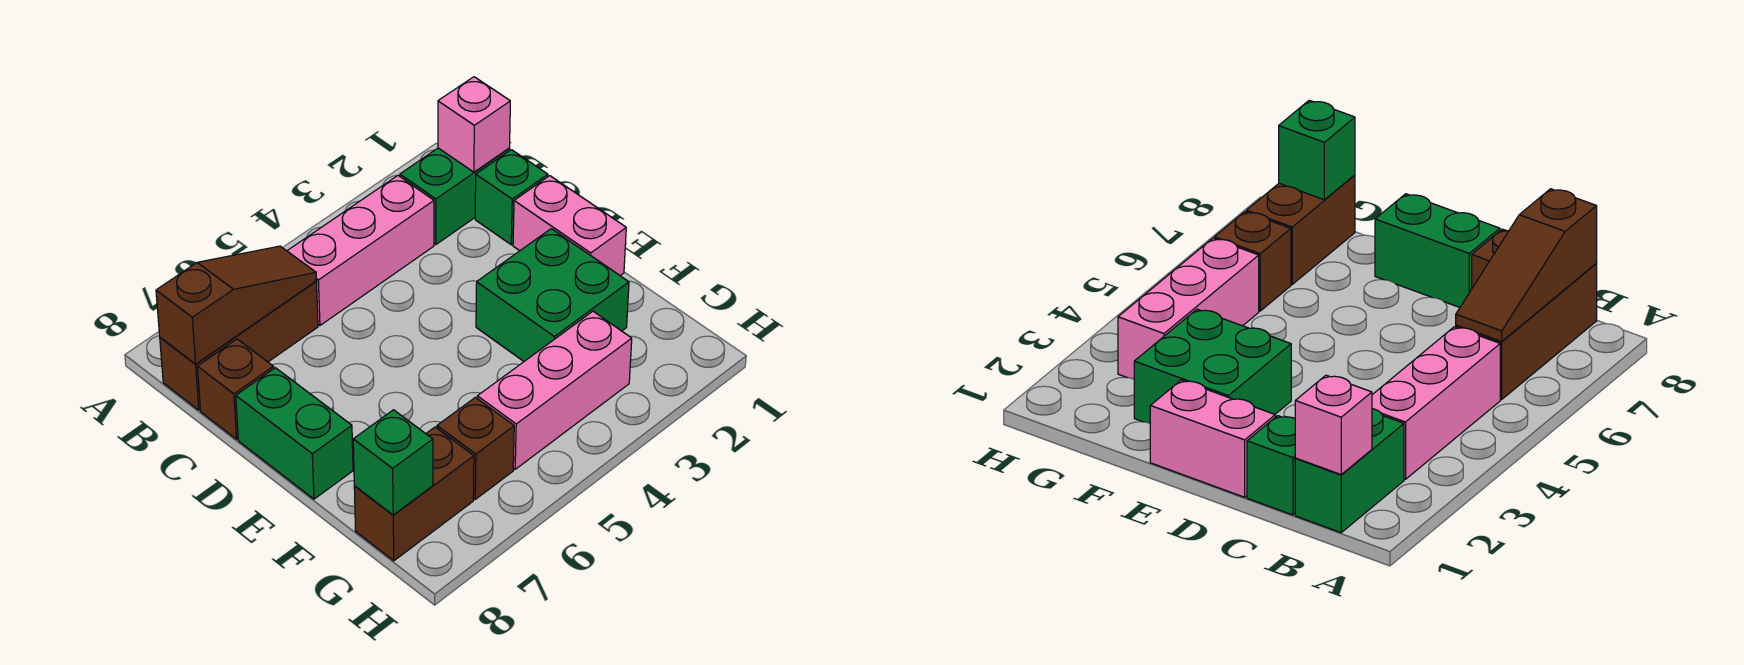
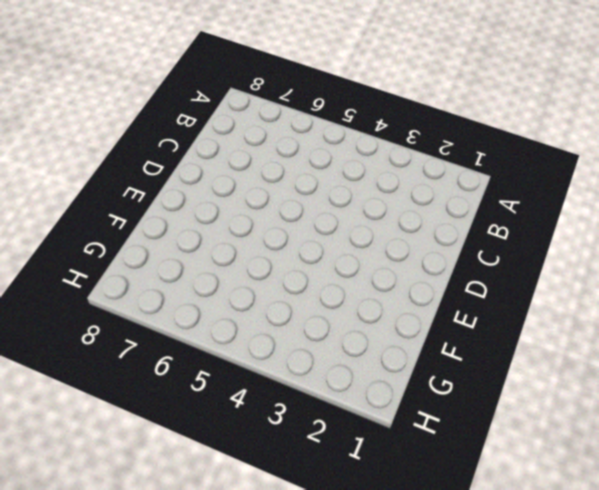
none -> green 1x2 brick [400,148,510,245]
none -> pink 1x3 brick [287,175,434,325]
none -> brown 1x3 brick [160,282,318,410]

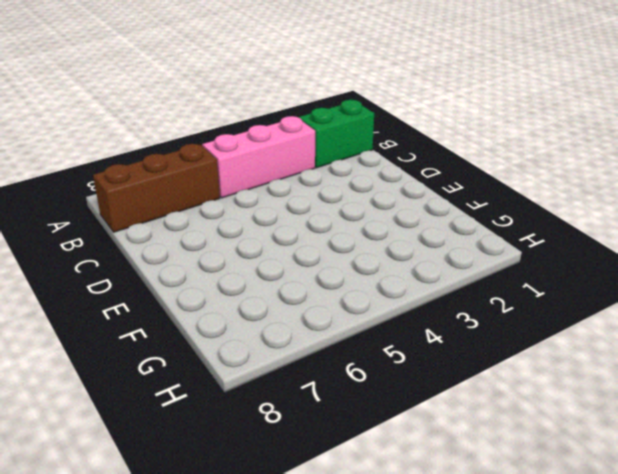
none -> green 1x1 brick [475,150,548,245]
none -> brown 1x1 brick [197,339,274,439]
none -> pink 1x2 brick [513,176,626,276]

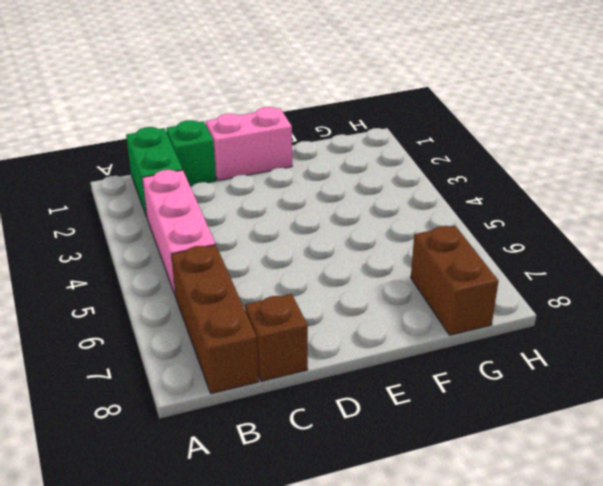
none -> green 1x2 brick [236,368,353,499]
none -> green 2x2 brick [476,229,629,361]
none -> pink 1x3 brick [477,311,632,469]

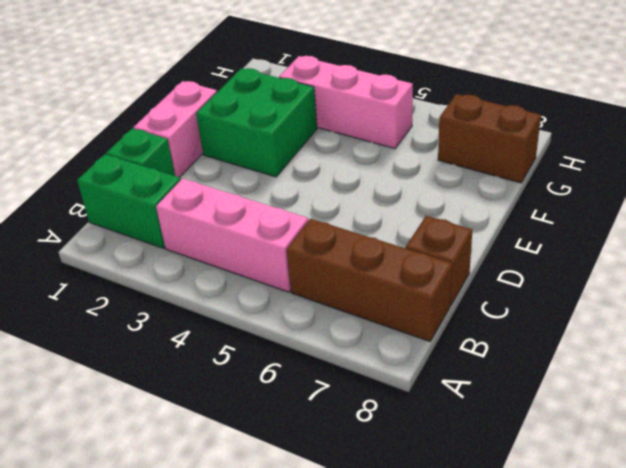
none -> green 1x2 brick [236,368,353,499]
none -> brown 1x1 brick [437,397,514,499]
none -> pink 1x1 brick [438,77,510,172]

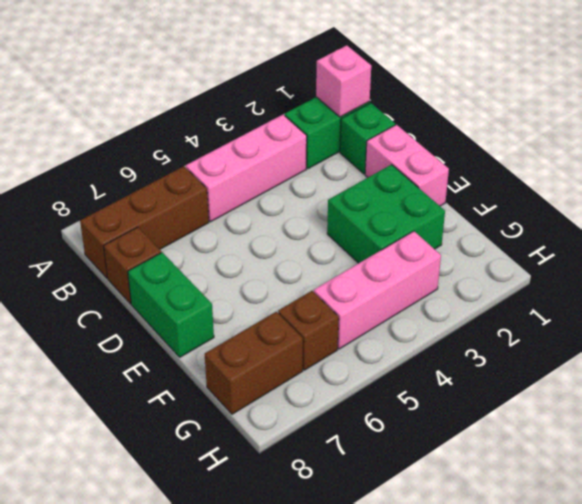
none -> brown 1x3 slope [156,246,316,364]
none -> green 1x1 brick [353,410,433,515]

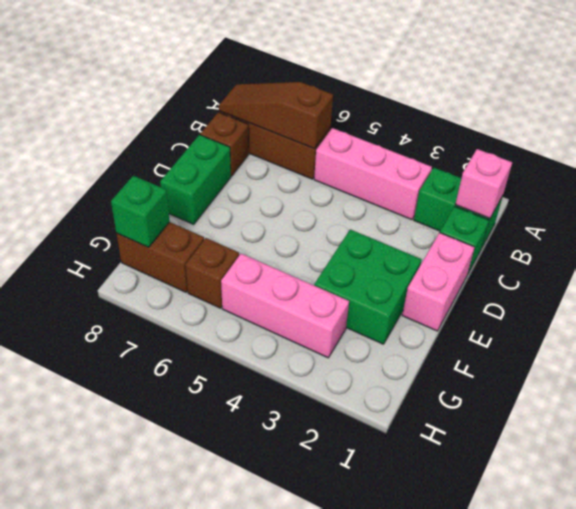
brown 1x3 slope [219,82,333,149] -> brown 1x3 slope turned to [156,246,316,364]

